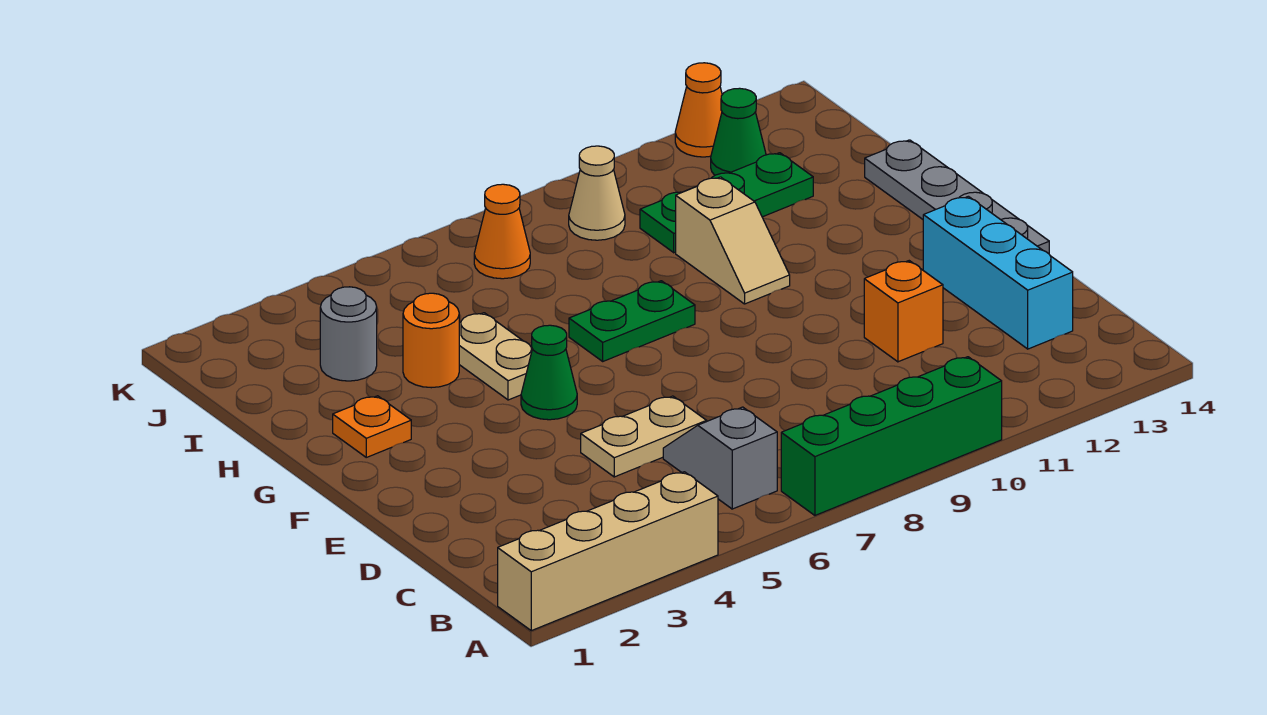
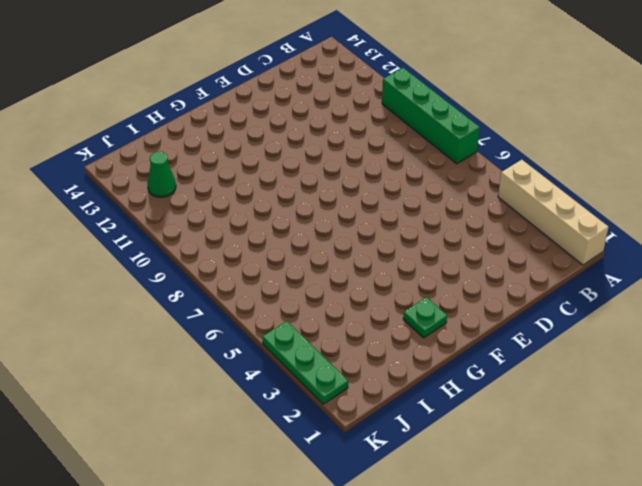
green 1x1 plate [403,297,447,338] -> orange 1x1 plate [333,396,411,457]
green 1x3 plate [263,321,348,404] -> green 1x3 plate moved to [640,153,813,253]
none -> grey 1x2 slope [663,407,777,509]
none -> cyan 1x3 brick [923,196,1073,349]
none -> tan 1x2 plate [581,396,707,477]

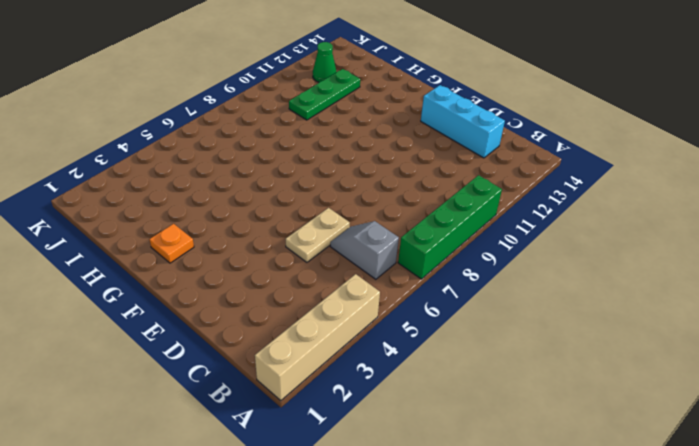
none -> orange 1x1 brick [864,261,943,362]
none -> grey 1x4 plate [865,140,1049,254]
none -> green 1x1 cone [521,325,577,420]

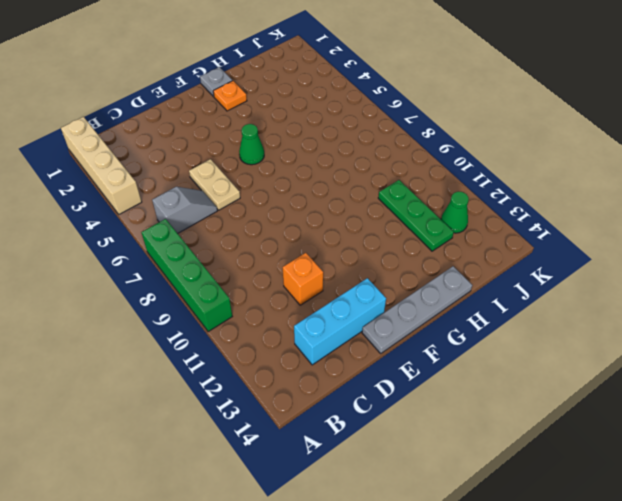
grey 1x1 plate [200,67,232,97] -> none
none -> tan 1x2 plate [459,313,532,400]
none -> green 1x2 plate [569,281,695,361]
none -> tan 1x2 slope [676,177,790,304]

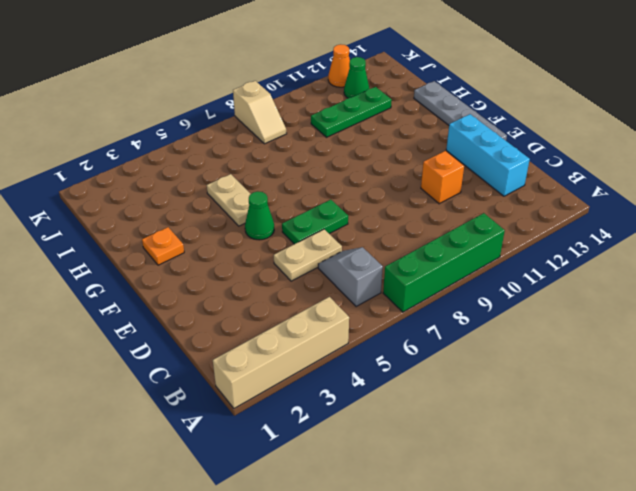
green 1x2 plate [282,200,348,244] -> green 1x2 plate moved to [569,281,695,361]
tan 1x2 slope [233,81,287,144] -> tan 1x2 slope moved to [676,177,790,304]
none -> orange 1x1 round brick [403,293,459,388]
none -> grey 1x1 round brick [320,287,377,381]
none -> orange 1x1 cone [474,184,530,279]

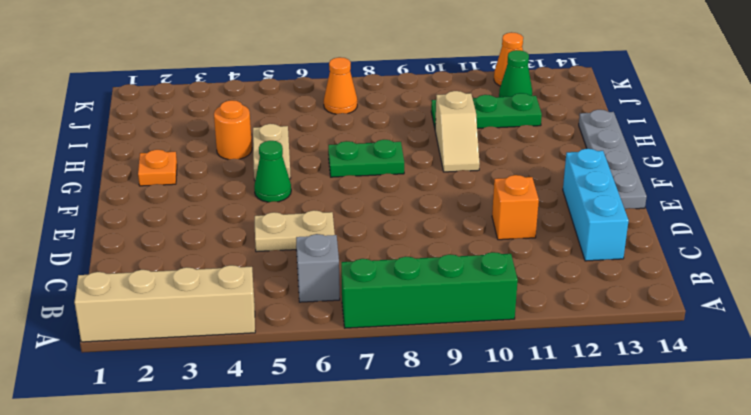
none -> grey 1x1 round brick [320,287,377,381]
none -> tan 1x1 cone [569,146,625,240]

